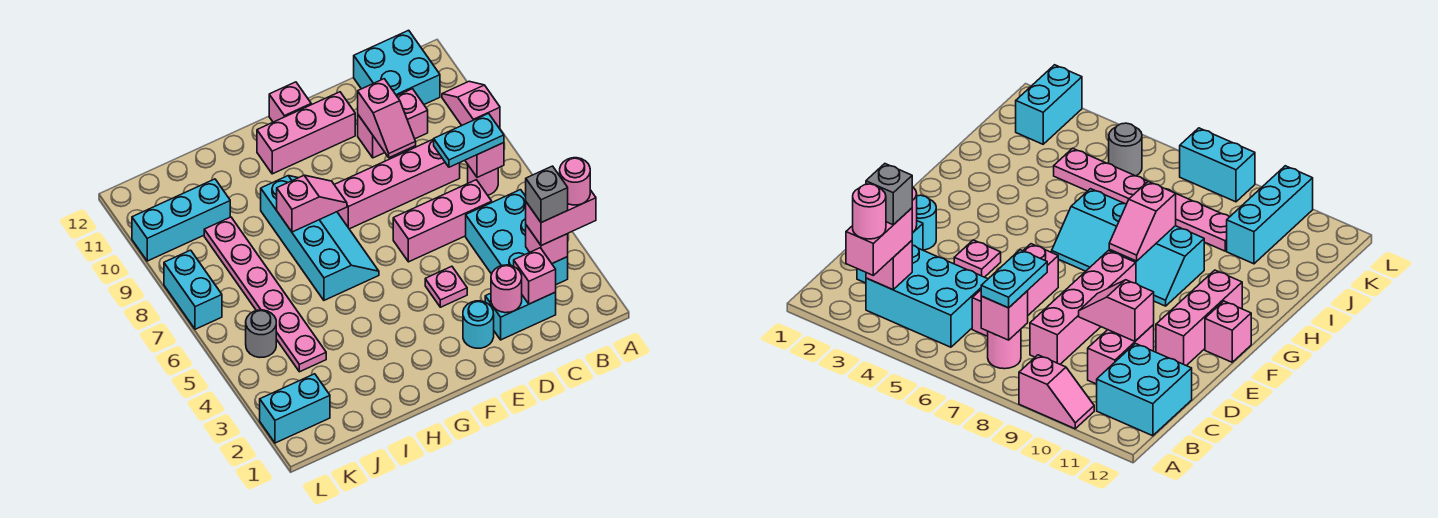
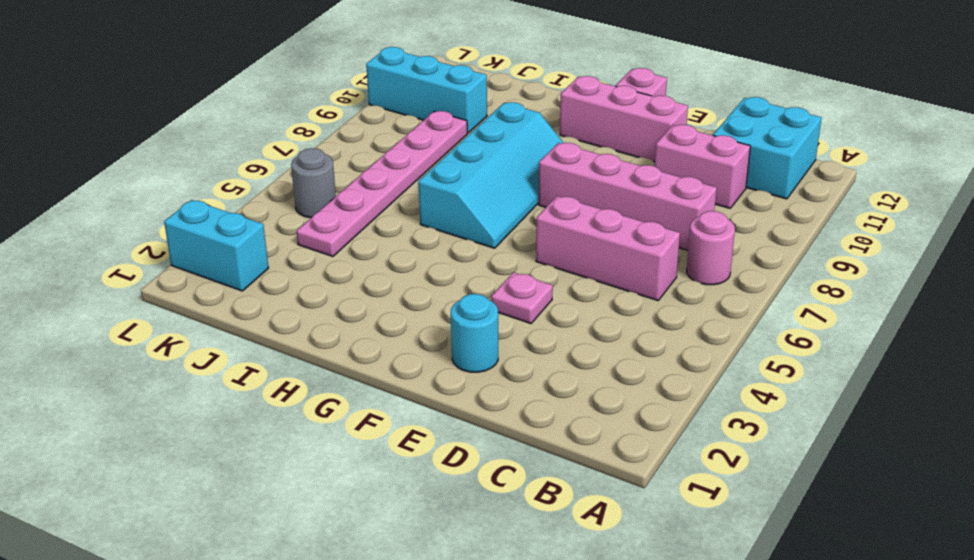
none -> pink 1x2 slope [442,81,500,129]
none -> cyan 2x3 brick [466,190,568,285]
none -> cyan 1x2 brick [485,292,556,340]

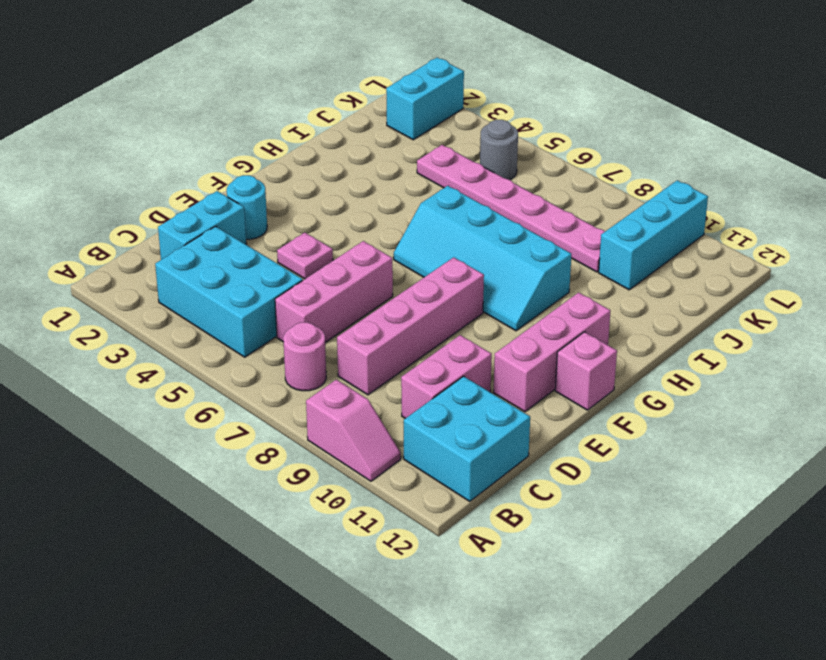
none -> cyan 1x2 brick [164,250,222,329]
none -> pink 1x1 brick [526,225,568,263]
none -> pink 1x1 brick [465,143,504,177]

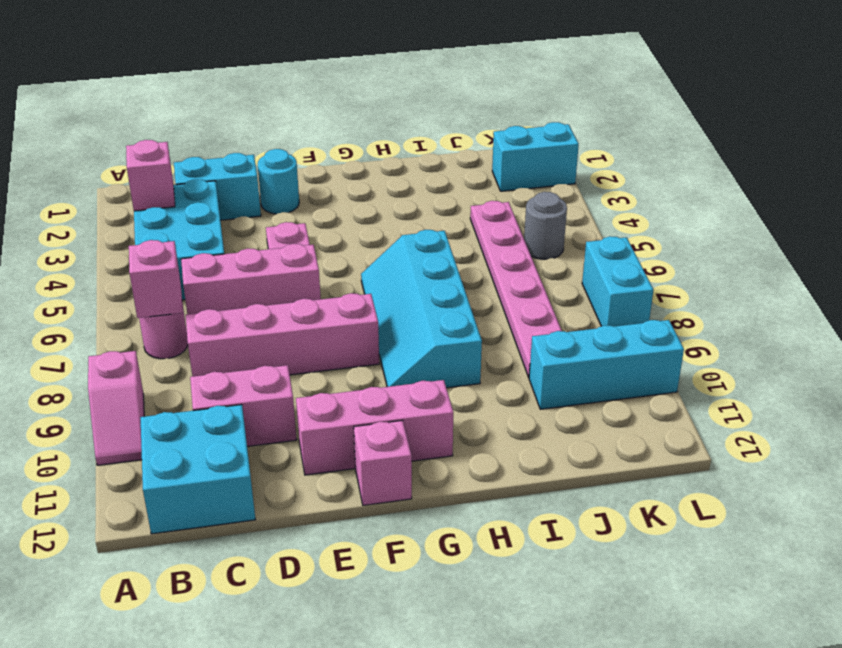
none -> pink 1x1 brick [514,248,556,304]
none -> pink 1x1 round brick [491,265,522,313]
none -> pink 1x2 slope [358,79,416,158]

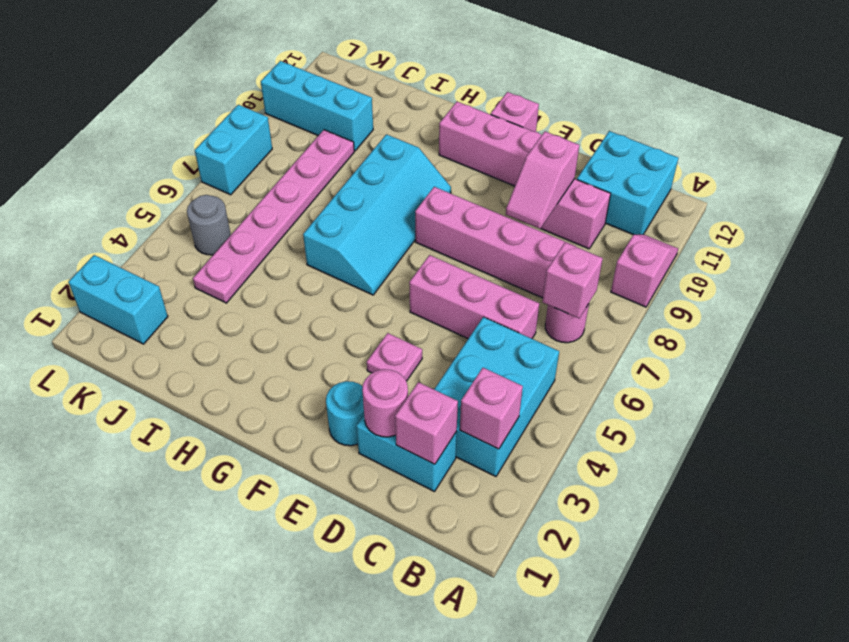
none -> pink 1x2 slope [277,175,347,232]
none -> pink 1x2 brick [526,190,596,245]
none -> cyan 1x2 plate [434,113,504,167]

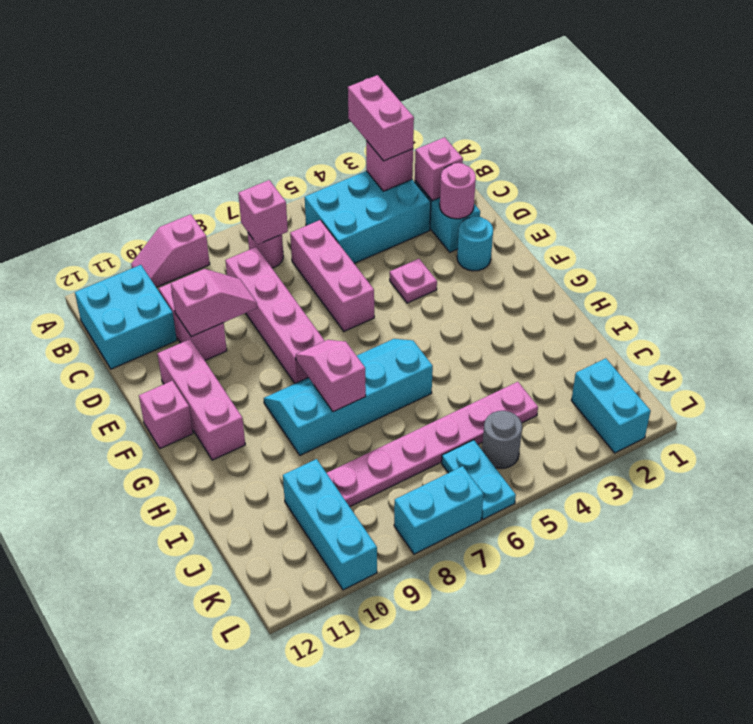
cyan 1x2 plate [442,440,516,519] -> cyan 1x2 plate moved to [434,113,504,167]
none -> pink 1x1 round brick [560,158,590,205]
none -> grey 1x1 brick [526,166,568,223]

